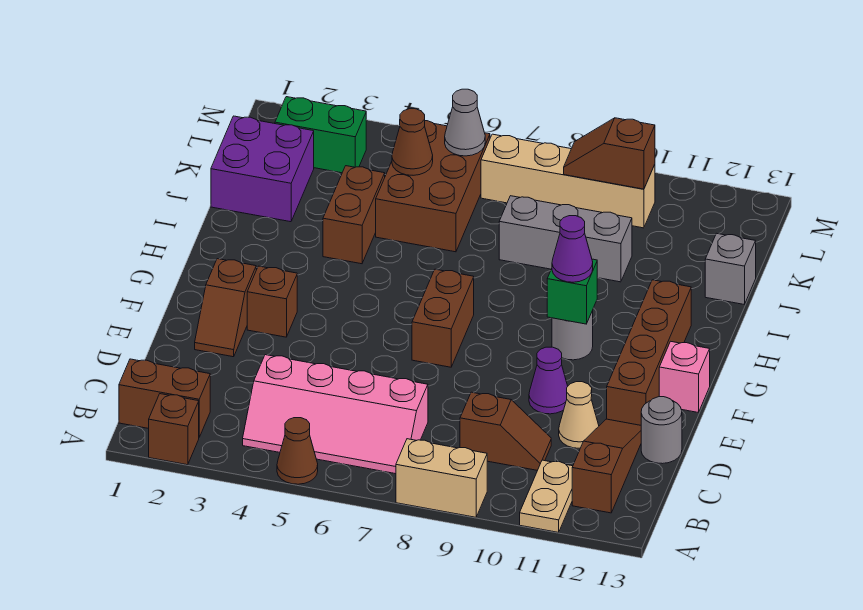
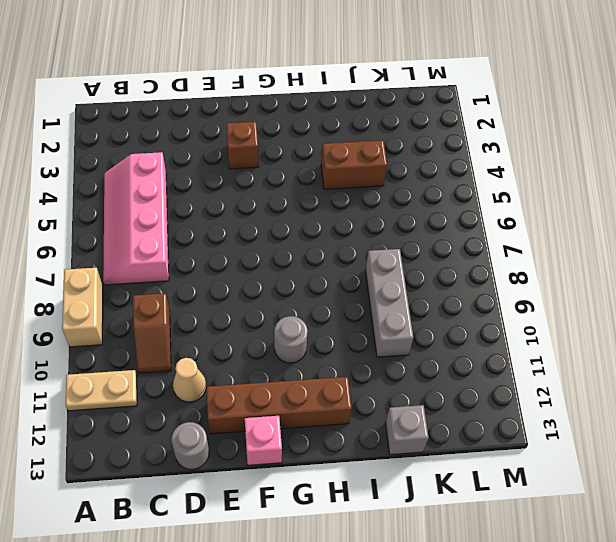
none -> brown 1x1 brick [149,394,199,465]
none -> brown 1x1 cone [277,418,318,484]
none -> brown 1x2 brick [119,359,210,437]

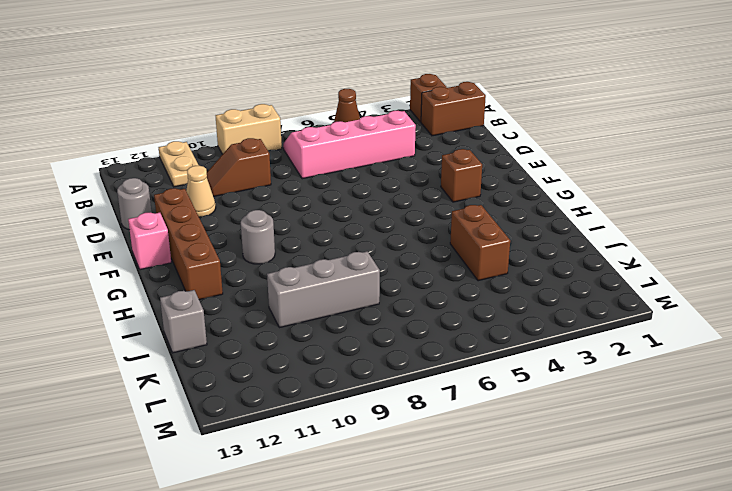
none -> brown 1x3 slope [572,419,641,513]
none -> brown 1x2 slope [195,259,256,357]
none -> purple 1x1 cone [529,347,568,414]

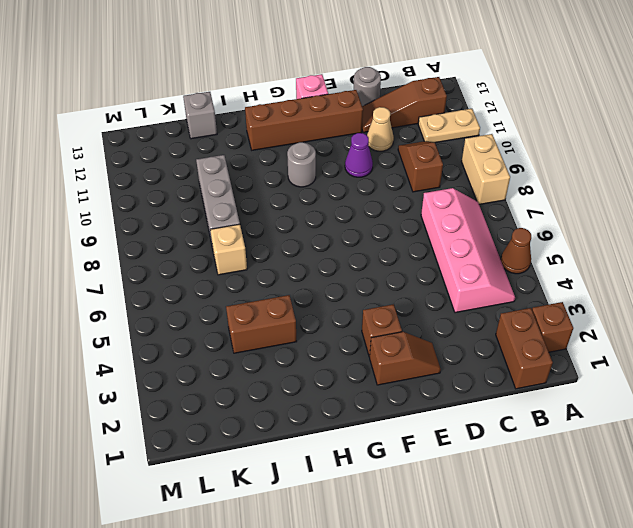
tan 1x1 brick [210,224,247,275] -> none
none -> brown 1x2 brick [412,269,474,367]
none -> purple 2x2 brick [211,116,314,222]
none -> brown 2x3 brick [376,121,490,252]

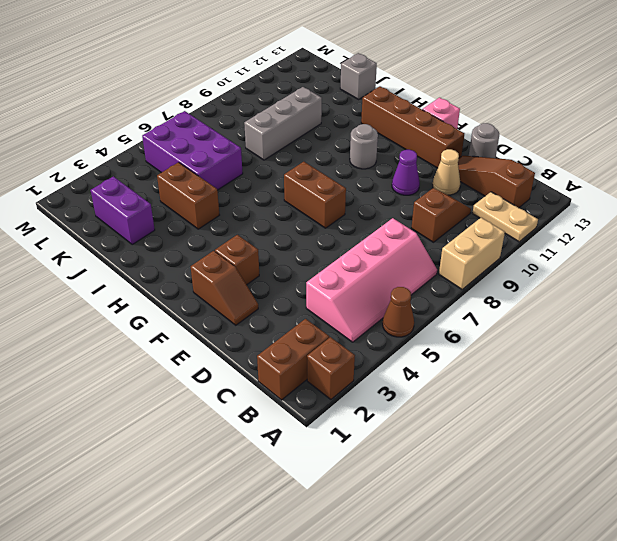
purple 1x2 brick [91,176,155,244] -> purple 2x2 brick [211,116,314,222]
purple 2x3 brick [142,111,243,190] -> brown 2x3 brick [376,121,490,252]
none -> green 1x2 brick [275,97,366,173]
none -> tan 1x4 brick [481,134,655,228]
none -> green 1x1 brick [547,259,597,324]

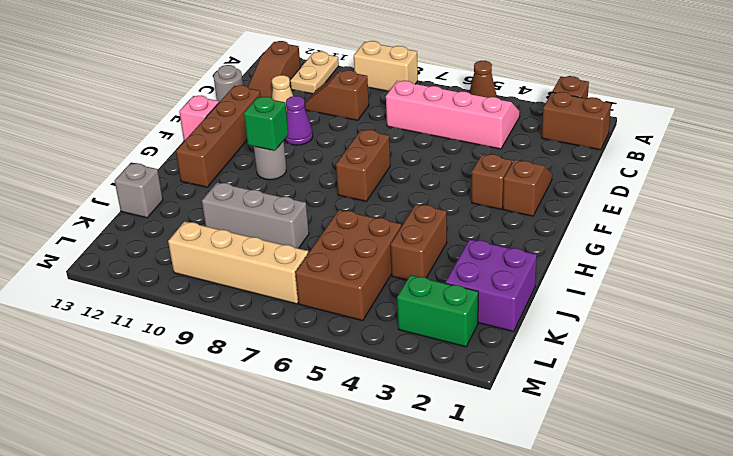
none -> brown 1x1 cone [392,109,433,175]
none -> grey 1x1 cone [445,89,485,156]
none -> brown 1x2 slope [564,118,655,189]

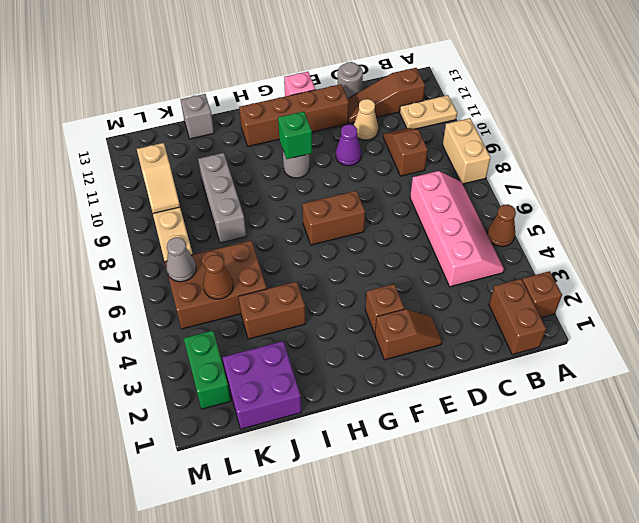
tan 1x2 slope [137,143,180,213] -> brown 1x2 slope [564,118,655,189]
none -> purple 1x1 cone [552,216,593,282]

